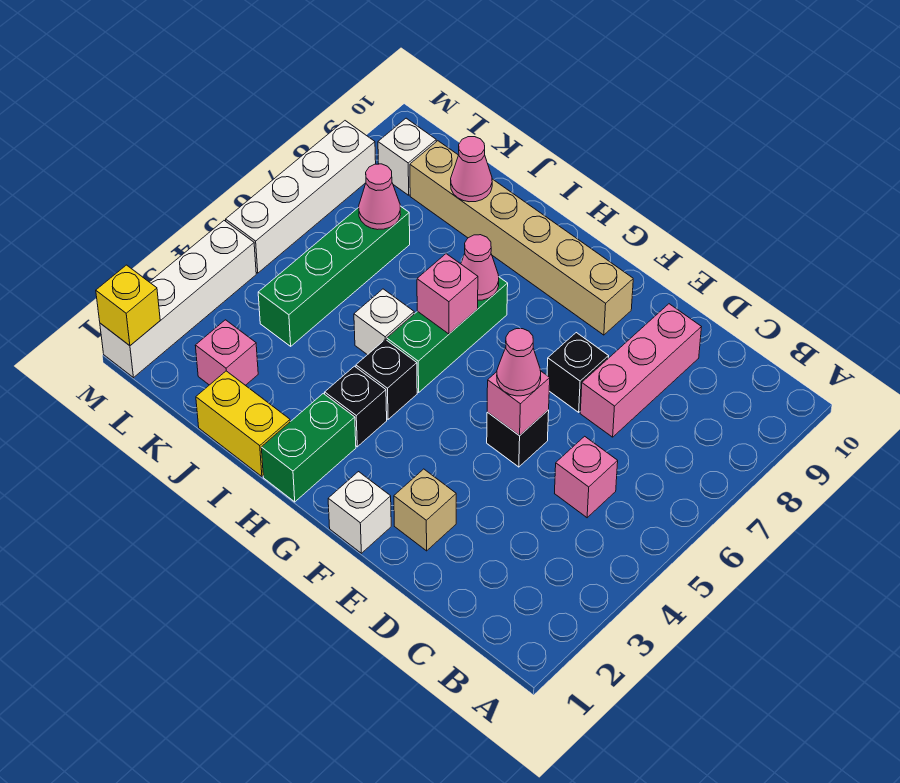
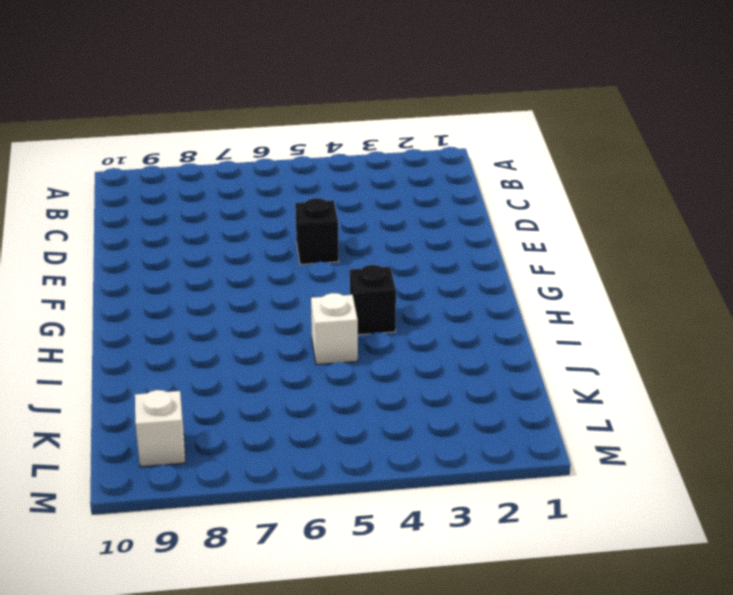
none -> pink 1x1 brick [555,436,618,518]
none -> pink 1x3 brick [580,304,701,437]
none -> tan 1x1 brick [394,469,456,551]

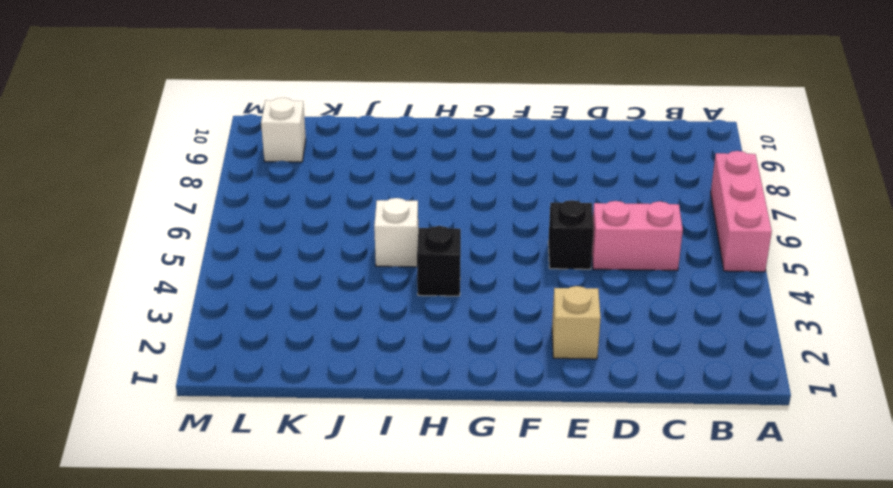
pink 1x3 brick [711,151,772,272] -> pink 1x3 brick moved to [580,304,701,437]
pink 1x2 brick [592,201,683,270] -> pink 1x1 brick [555,436,618,518]
none -> black 1x1 brick [547,333,609,412]
none -> white 1x1 brick [328,472,391,553]
none -> tan 1x6 brick [410,141,633,335]

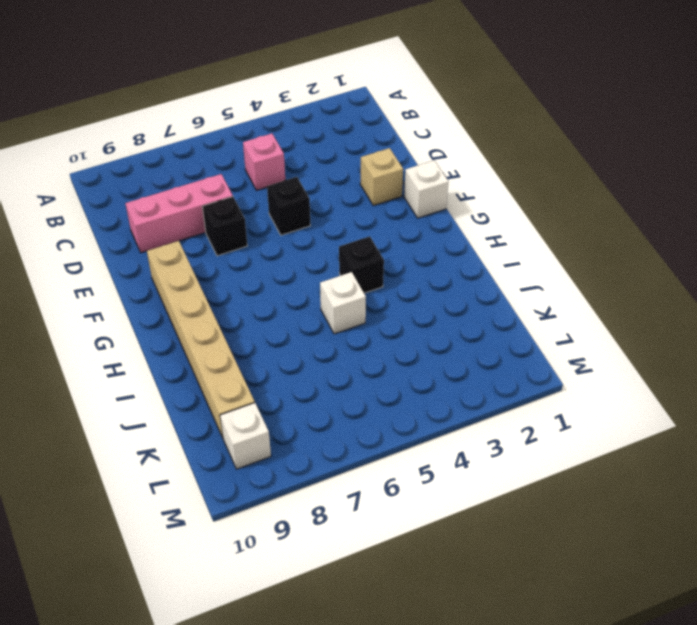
none -> green 1x2 brick [261,393,356,502]
none -> black 1x1 brick [325,366,387,447]
none -> green 1x3 brick [387,277,508,392]

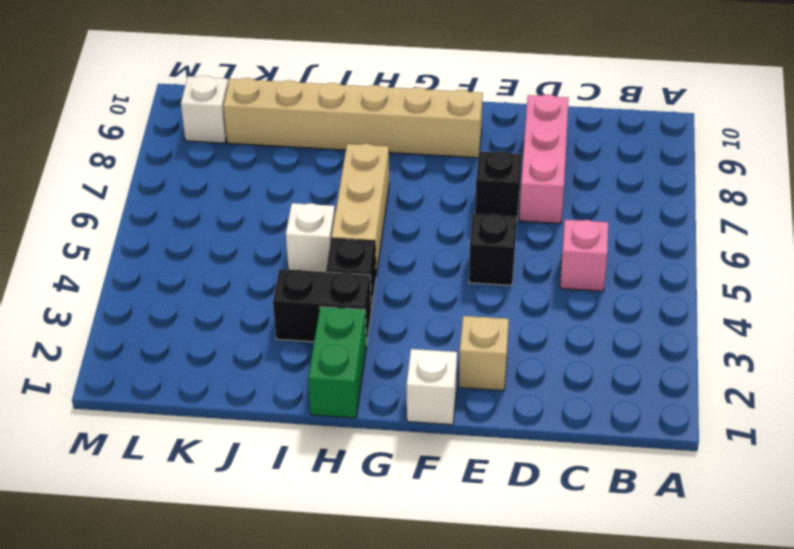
black 1x2 brick [273,269,371,345] -> black 1x1 brick [325,366,387,447]
tan 1x3 brick [332,144,389,275] -> green 1x3 brick [387,277,508,392]
none -> yellow 1x2 brick [196,371,290,476]
none -> pink 1x1 brick [195,320,258,385]
none -> green 1x4 brick [258,206,410,346]

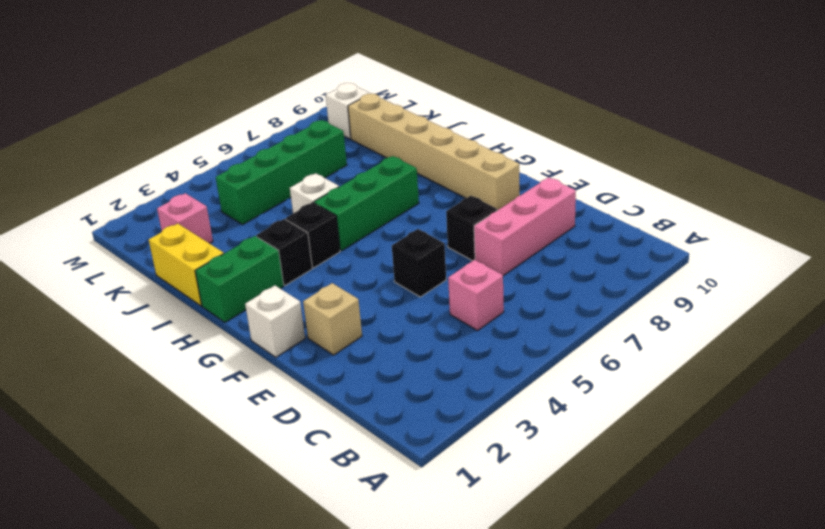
none -> white 1x4 brick [100,221,256,377]
none -> white 1x4 brick [226,121,376,273]
none -> pink 1x1 brick [487,371,550,436]

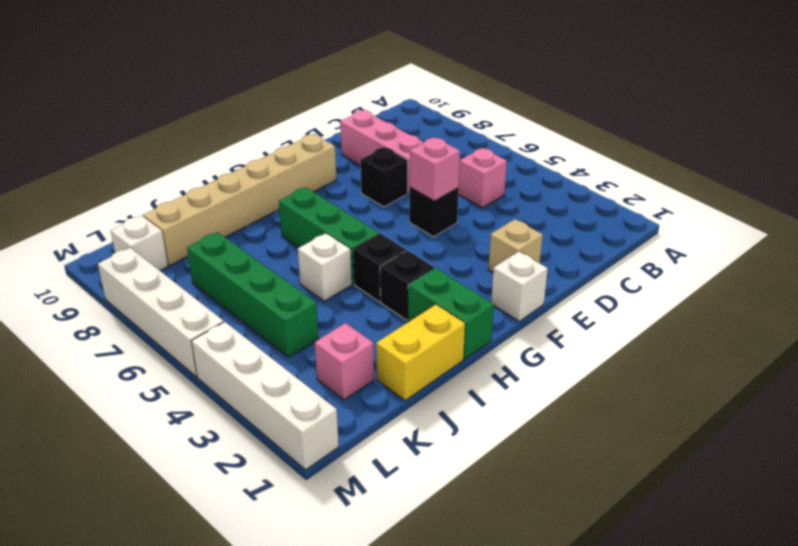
none -> pink 1x1 brick [417,254,478,334]
none -> pink 1x1 cone [461,235,499,300]
none -> pink 1x1 cone [451,137,492,202]

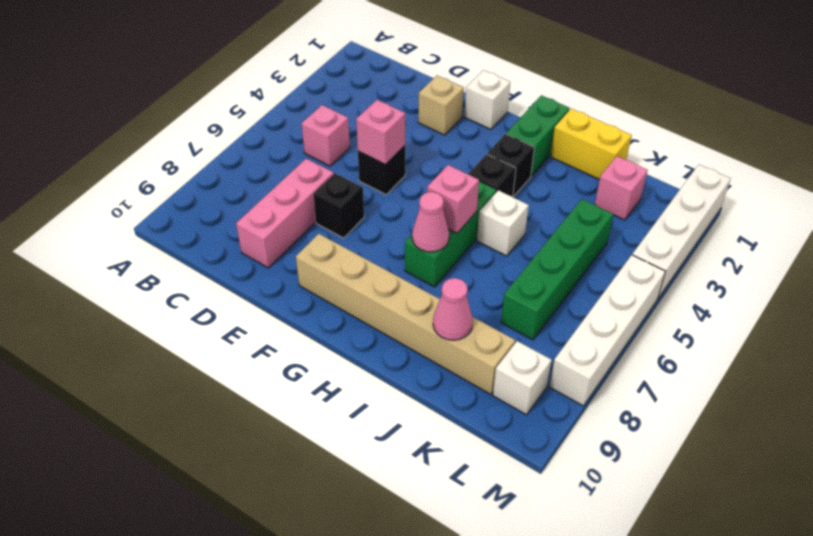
none -> pink 1x1 cone [359,164,400,230]
none -> yellow 1x1 brick [96,265,160,346]
none -> pink 1x1 cone [497,329,541,396]

